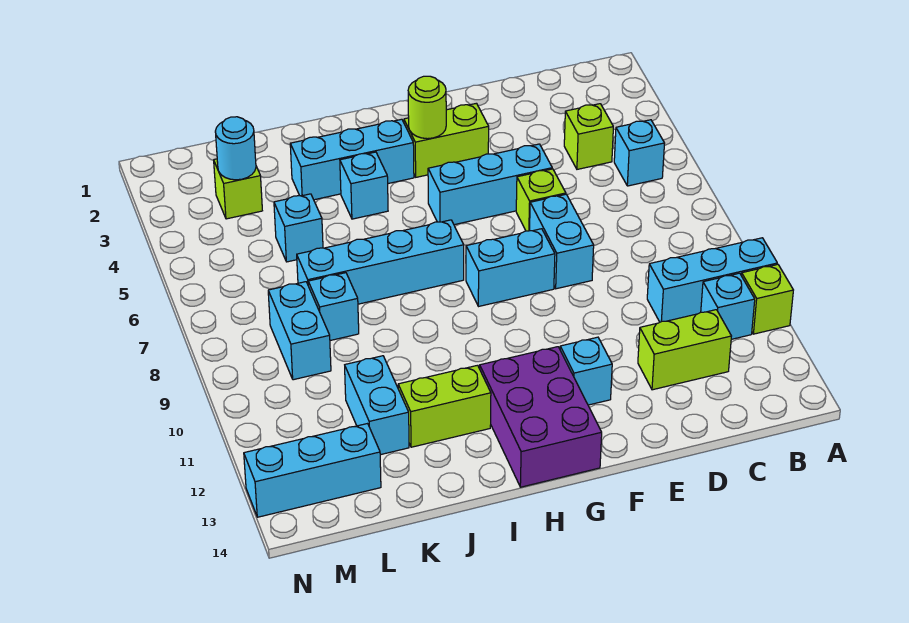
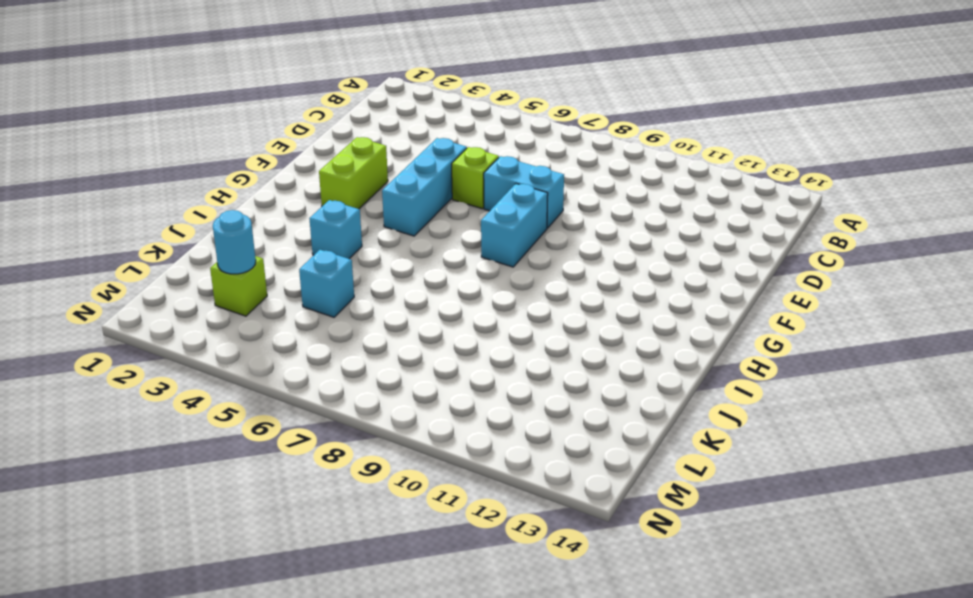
none -> cyan 1x3 brick [647,238,777,322]
none -> lime 1x1 brick [741,264,793,334]
none -> cyan 1x1 brick [614,120,665,186]

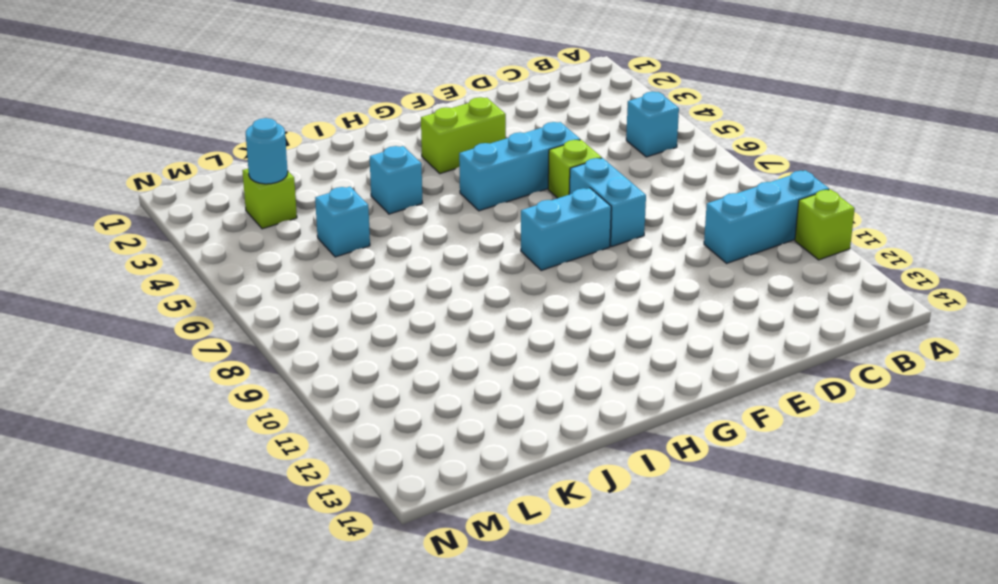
none -> cyan 1x1 brick [701,273,755,339]
none -> lime 1x1 brick [564,104,613,169]
none -> lime 1x2 brick [638,310,731,390]

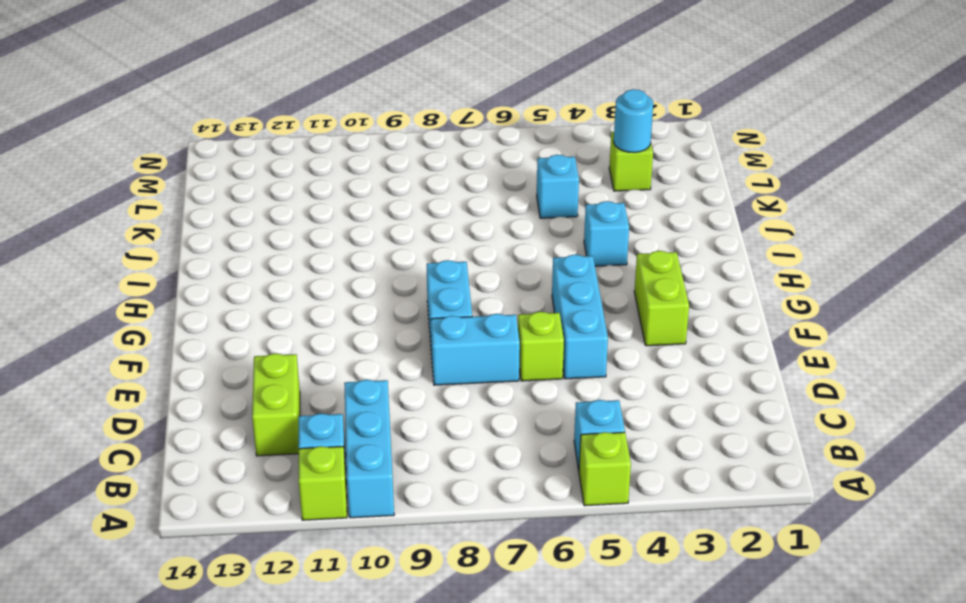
lime 1x1 brick [579,432,631,506] -> lime 1x1 brick moved to [564,104,613,169]
none -> cyan 1x1 brick [560,337,612,405]
none -> purple 2x3 brick [480,347,602,487]
none -> cyan 1x3 brick [290,119,414,200]

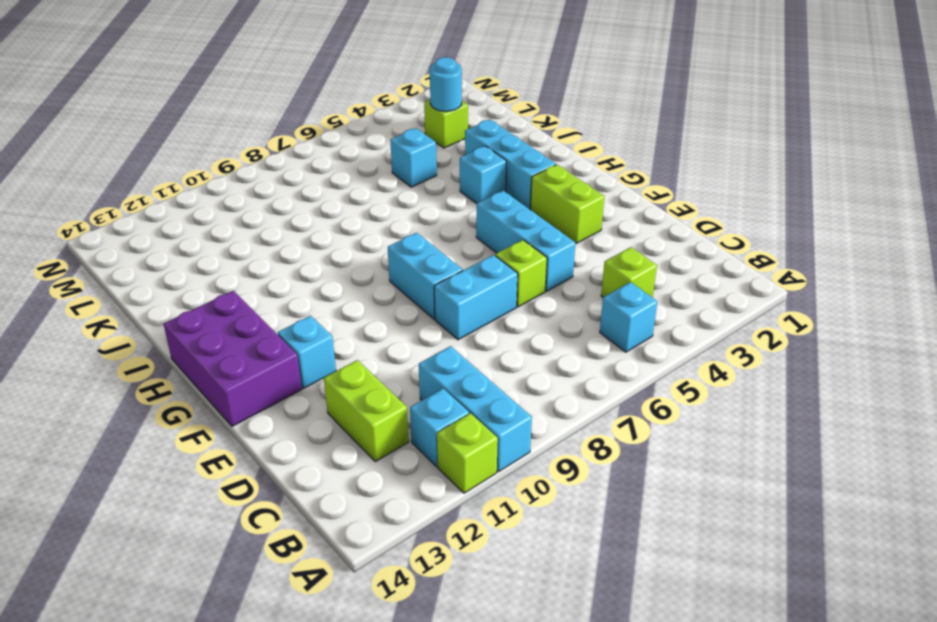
purple 2x3 brick [164,291,302,426] -> purple 2x3 brick turned to [480,347,602,487]
none -> cyan 1x4 brick [297,220,464,304]
none -> lime 1x2 brick [398,365,491,447]
none -> cyan 1x1 brick [308,273,359,341]

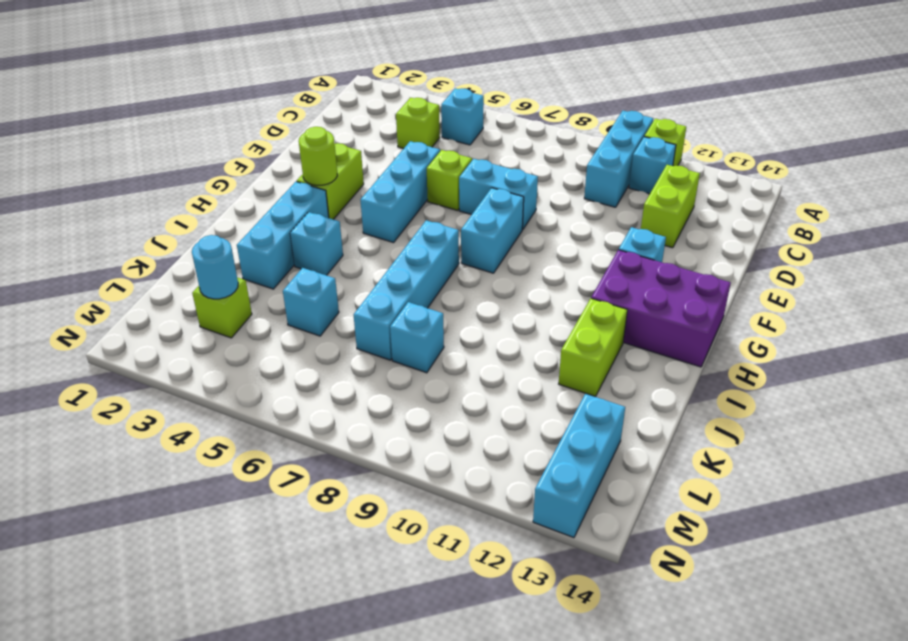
none -> cyan 1x2 brick [345,356,409,455]
none -> cyan 1x2 brick [268,282,331,380]

